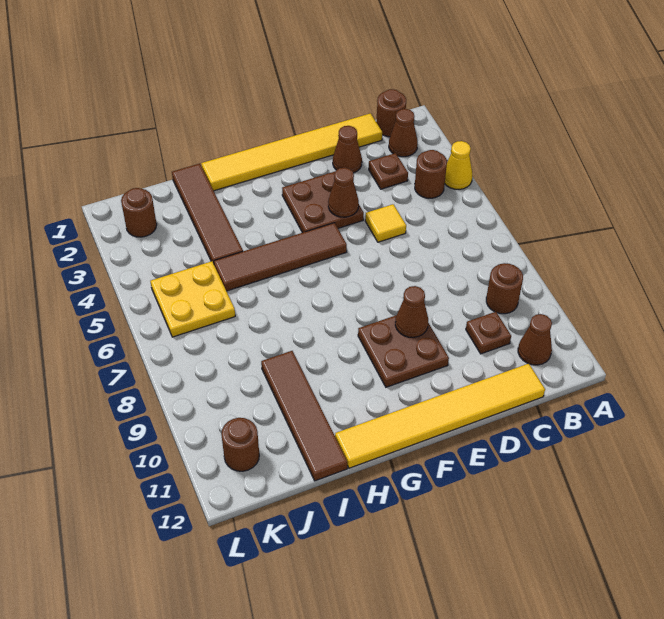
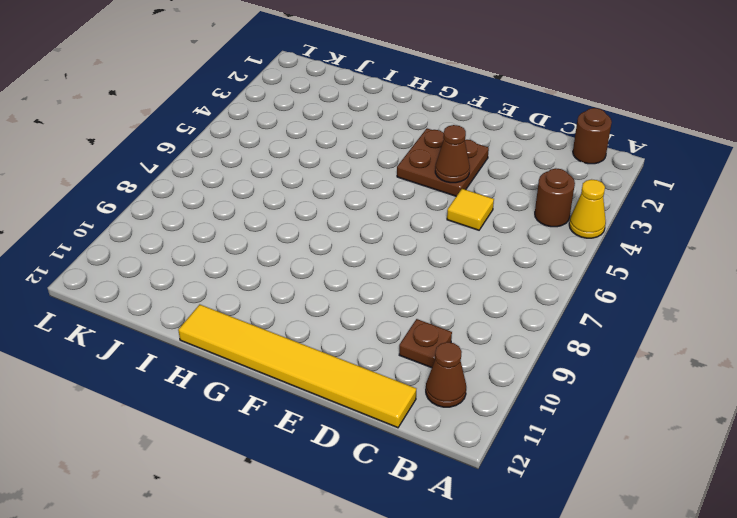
none -> brown 1x1 cone [389,109,418,157]
none -> brown 1x1 round brick [486,263,523,314]
none -> yellow 1x6 tile [201,113,382,191]

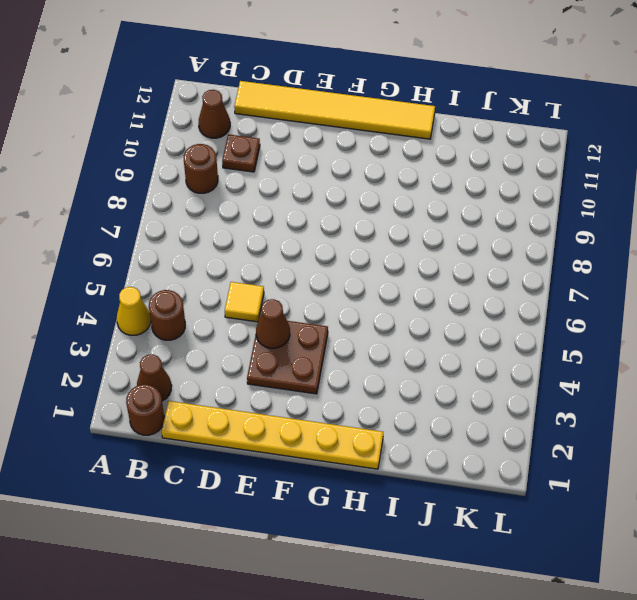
yellow 1x6 plate [162,401,383,469] -> yellow 1x6 tile [201,113,382,191]
none -> brown 1x1 plate [369,153,408,189]
none -> brown 1x1 cone [333,126,362,173]
none -> brown 2x2 plate [358,315,449,387]

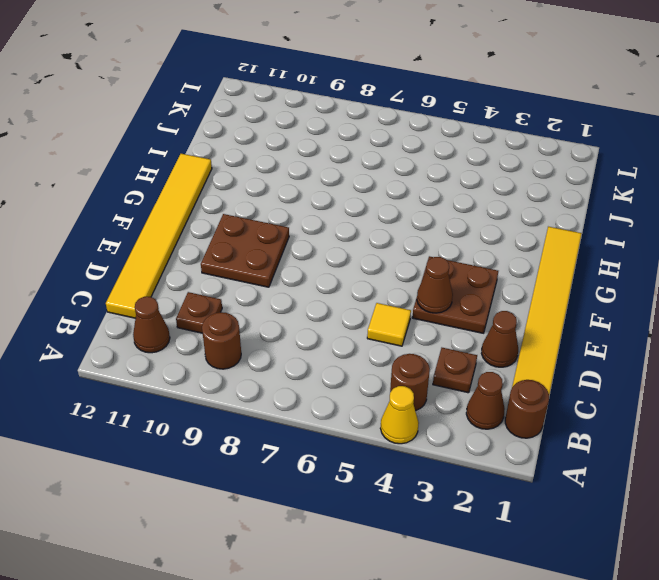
none -> brown 1x4 tile [214,223,347,291]
none -> brown 1x4 tile [172,164,243,263]
none -> brown 1x4 tile [261,351,347,481]

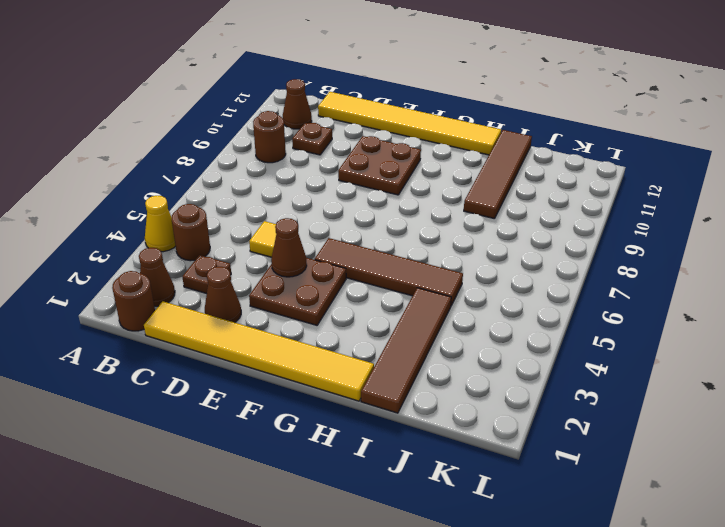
none -> yellow 2x2 plate [150,261,235,337]
none -> brown 1x1 round brick [121,188,157,237]
none -> brown 1x1 round brick [221,418,259,471]

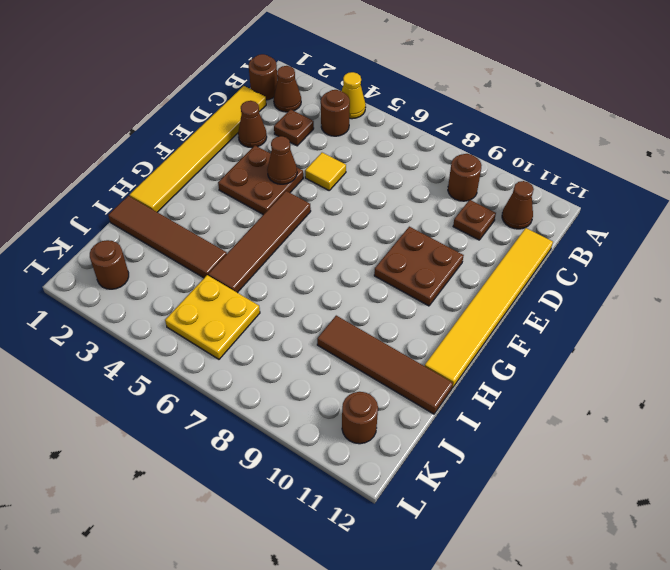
none -> brown 1x1 cone [395,286,428,337]

